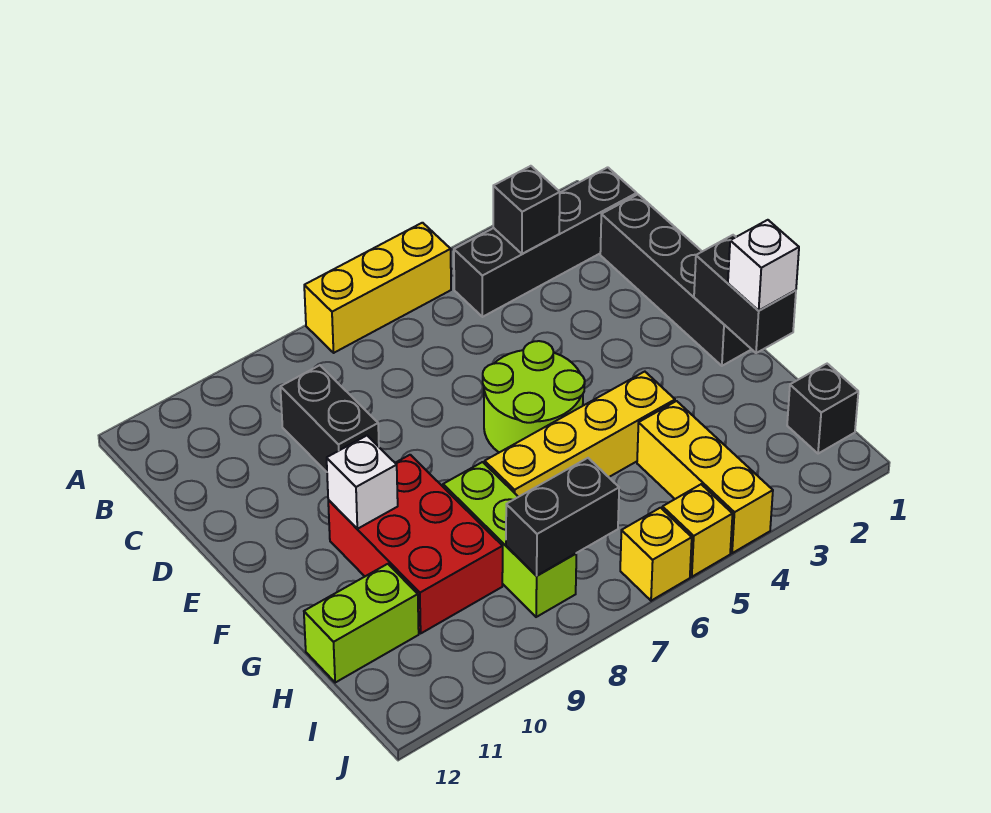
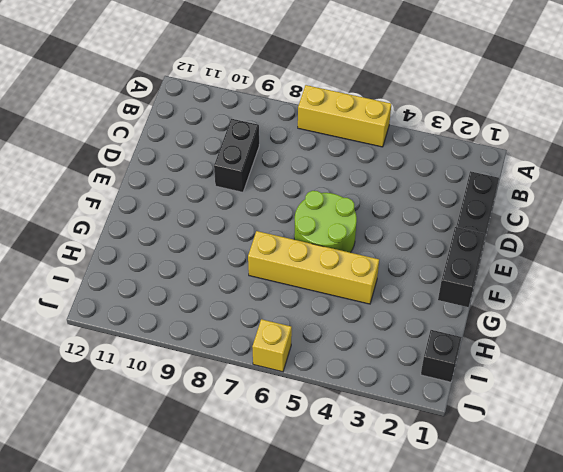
none -> black 1x4 brick [454,167,637,317]
none -> red 2x3 brick [328,455,503,633]
none -> lime 1x3 brick [443,462,576,617]

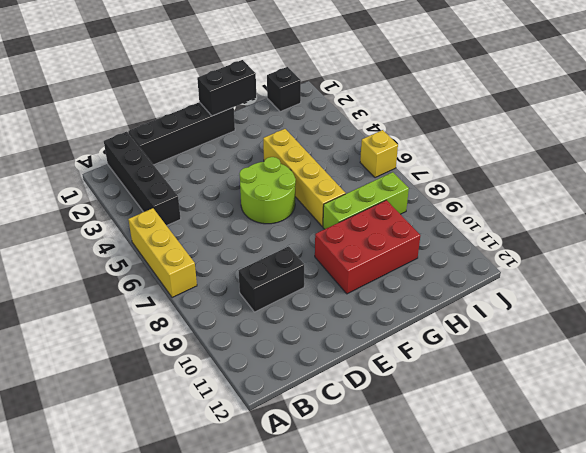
none -> yellow 1x3 brick [637,401,773,553]
none -> lime 1x2 brick [304,564,419,683]
none -> yellow 1x1 brick [662,484,732,577]

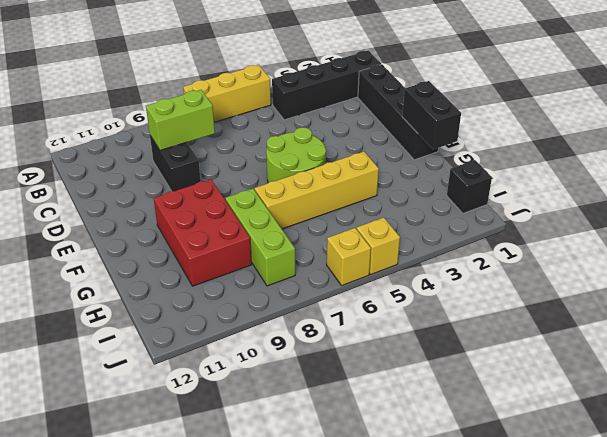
lime 1x2 brick [146,90,215,150] -> lime 1x2 brick moved to [304,564,419,683]
none -> yellow 1x3 brick [637,401,773,553]
none -> black 1x1 brick [493,166,560,254]
none -> white 1x1 brick [327,436,398,529]

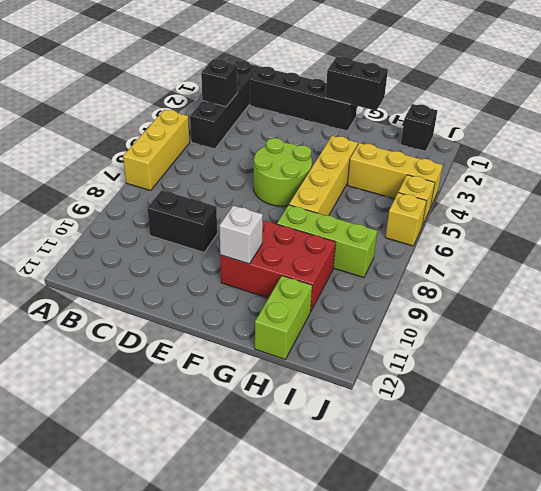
none -> black 1x2 brick [506,458,619,576]
none -> white 1x1 brick [728,220,799,311]

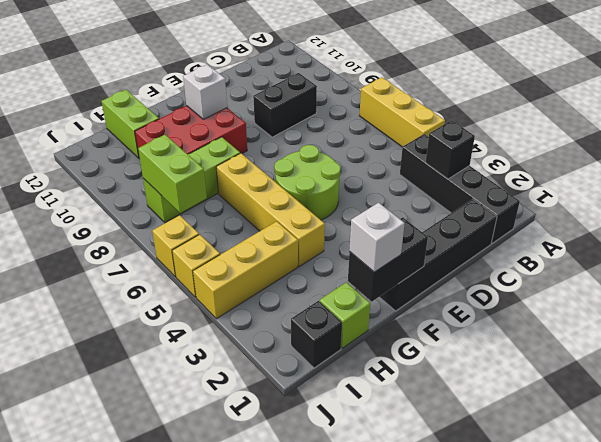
lime 1x1 brick [320,282,370,348] -> none
lime 1x2 brick [138,135,207,213] -> black 1x2 brick [506,458,619,576]

